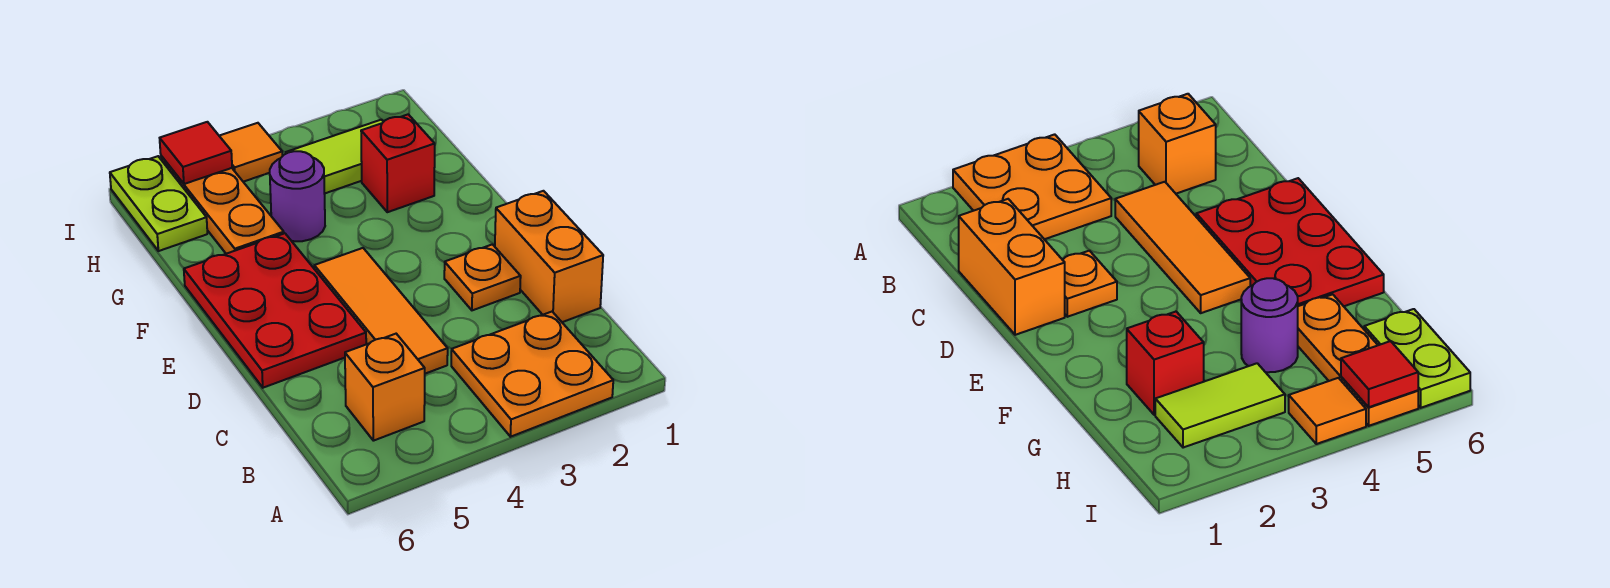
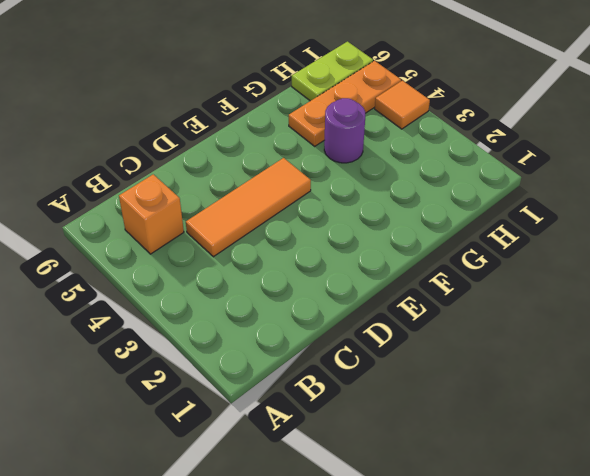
none -> orange 2x2 plate [451,312,613,437]
none -> orange 1x2 brick [495,191,603,322]
none -> orange 1x1 plate [444,244,521,310]

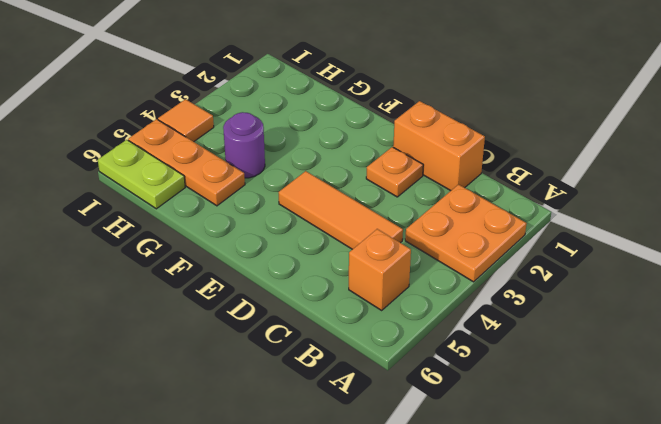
none -> red 2x3 plate [184,233,366,388]
none -> red 1x1 brick [361,114,435,212]
none -> lime 1x2 tile [286,120,383,194]

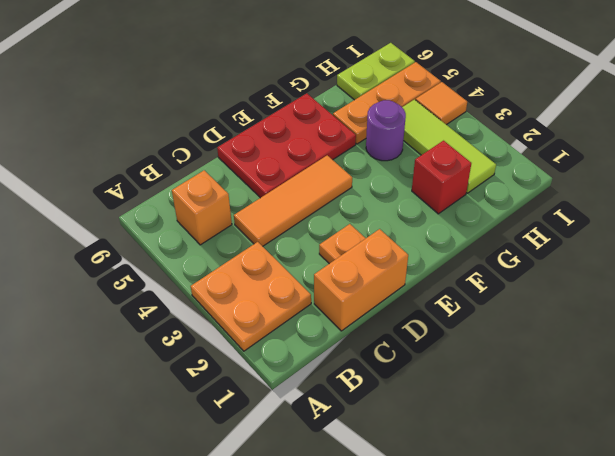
lime 1x3 tile [402,100,496,193] -> lime 1x2 tile [286,120,383,194]
none -> red 1x1 tile [160,122,232,184]

